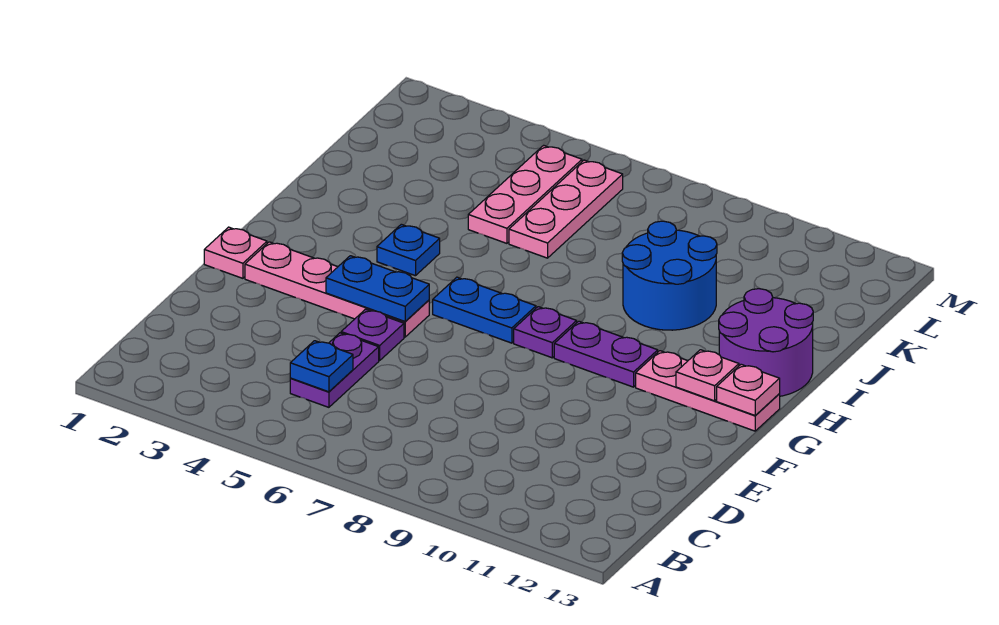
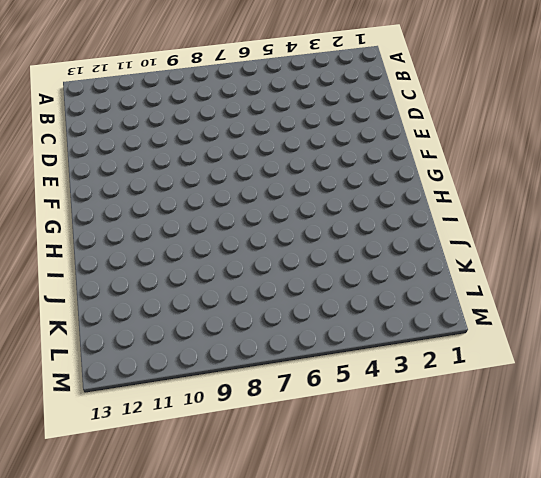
none -> purple 1x2 plate [290,333,379,407]
none -> purple 1x1 plate [341,309,404,360]
none -> pink 1x1 plate [204,227,267,278]

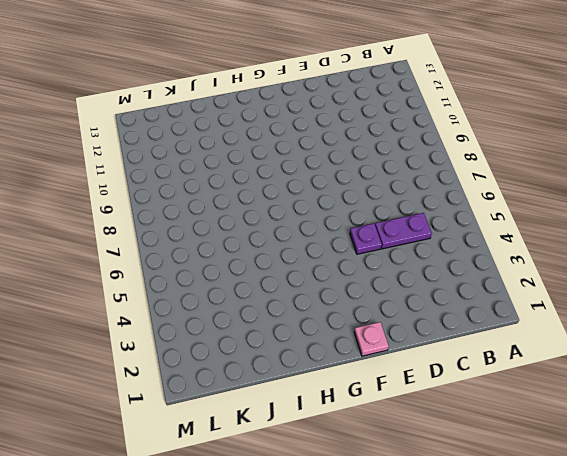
none -> pink 1x4 plate [245,242,429,337]
none -> blue 1x2 plate [433,277,536,343]
none -> purple 1x1 plate [514,307,577,358]

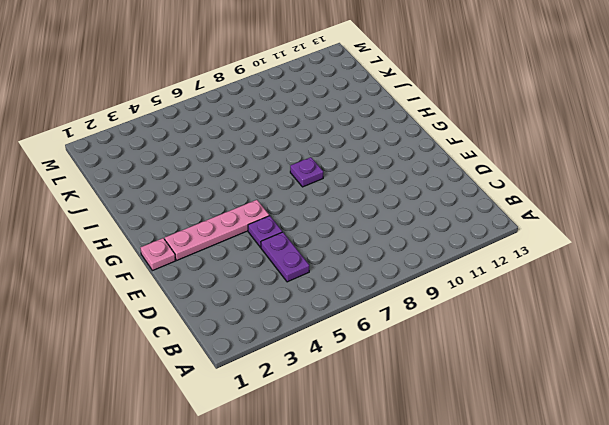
none -> blue 1x2 plate [433,277,536,343]
none -> purple 1x2 plate [554,321,658,387]
none -> pink 1x3 plate [636,351,780,431]

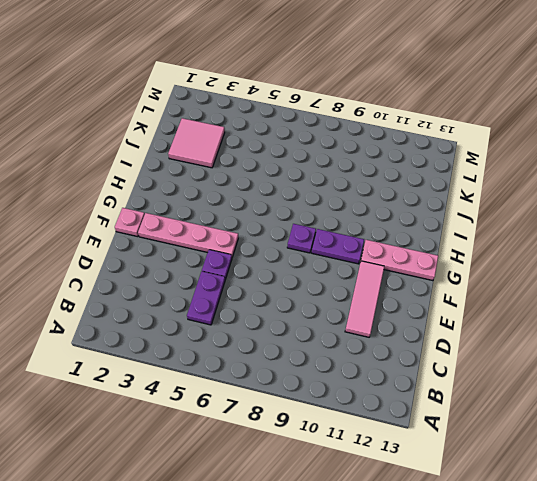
pink 1x3 tile [345,261,384,337] -> none
pink 2x2 tile [168,118,225,168] -> none
none -> blue 1x2 plate [433,277,536,343]
none -> blue 1x1 plate [377,224,440,276]
none -> purple 2x2 round brick [719,289,813,396]

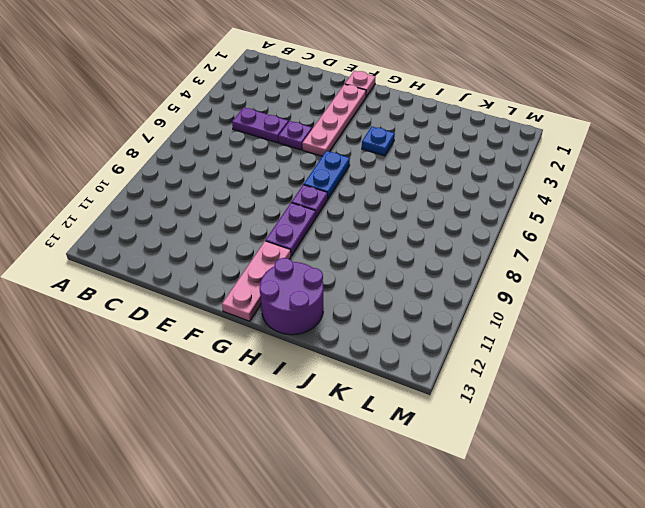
none -> blue 2x2 round brick [622,221,717,330]
none -> pink 1x3 plate [468,145,582,243]
none -> pink 1x3 plate [509,160,623,258]

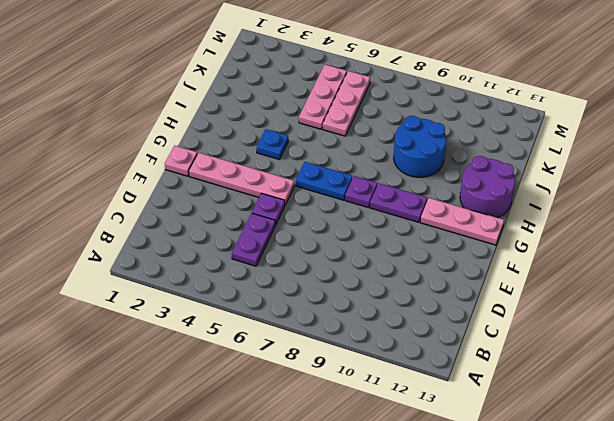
none -> blue 1x1 plate [290,341,353,392]
none -> blue 1x2 plate [326,256,429,321]
none -> pink 1x1 plate [676,350,739,401]

